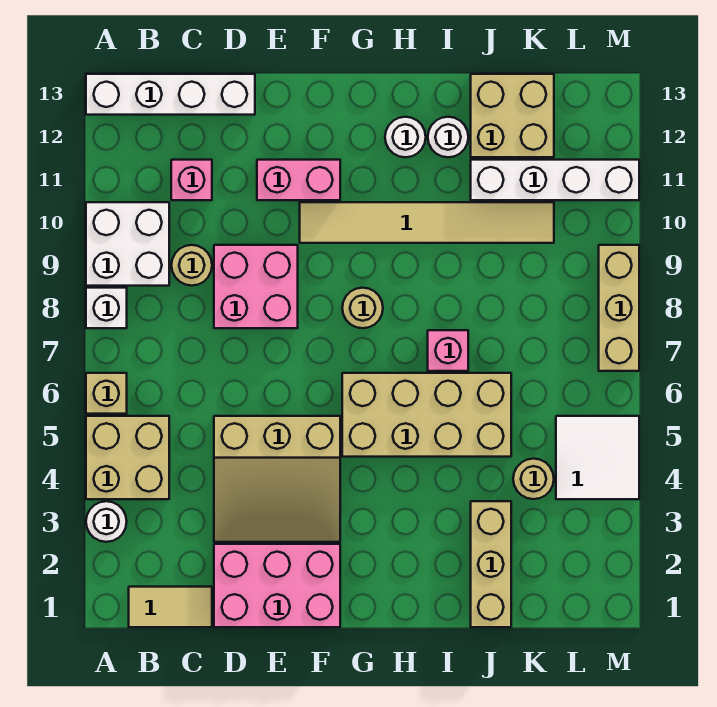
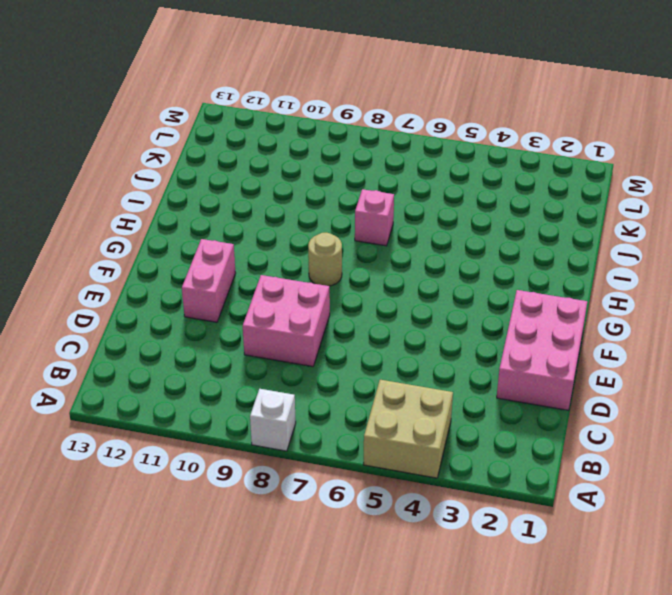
none -> white 1x1 round brick [86,501,127,542]
none -> tan 1x1 brick [86,373,127,414]
none -> white 2x2 brick [86,202,169,286]

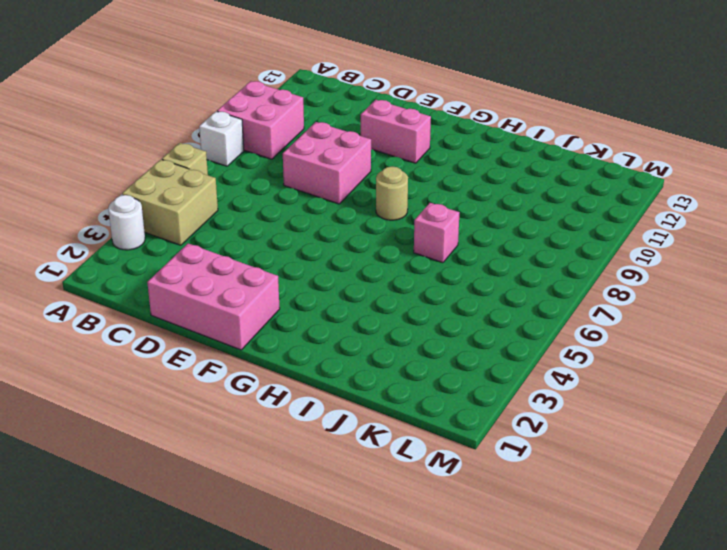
pink 2x2 brick [217,81,304,159] -> white 2x2 brick [86,202,169,286]
none -> white 1x4 brick [86,74,255,115]
none -> tan 1x2 tile [129,587,212,627]
none -> tan 1x1 round brick [171,245,212,286]

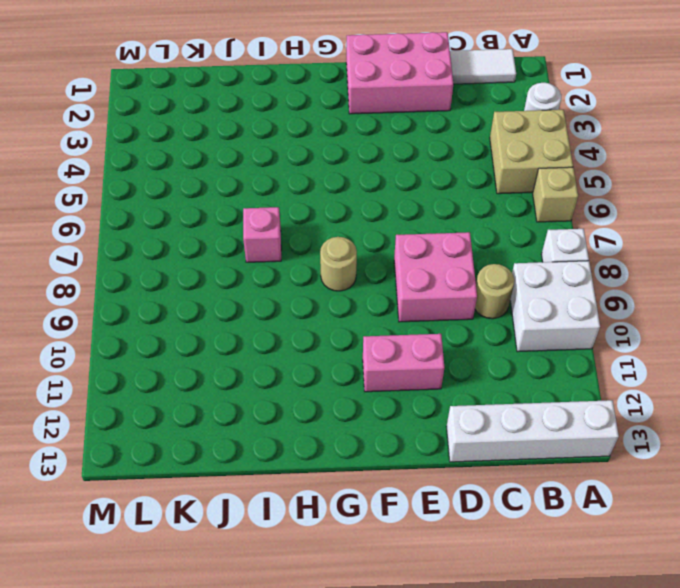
white 1x2 tile [450,49,516,84] -> tan 1x2 tile [129,587,212,627]
none -> pink 1x1 brick [171,160,212,200]
none -> tan 3x3 slope [214,416,340,542]
none -> tan 1x6 tile [300,202,554,243]

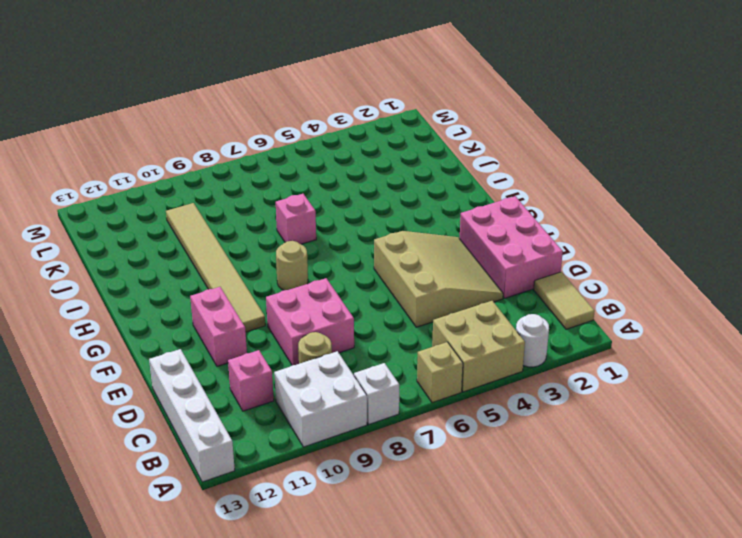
none -> tan 2x4 brick [342,373,511,457]
none -> white 1x1 round brick [385,117,426,157]
none -> white 1x1 round brick [428,117,468,157]

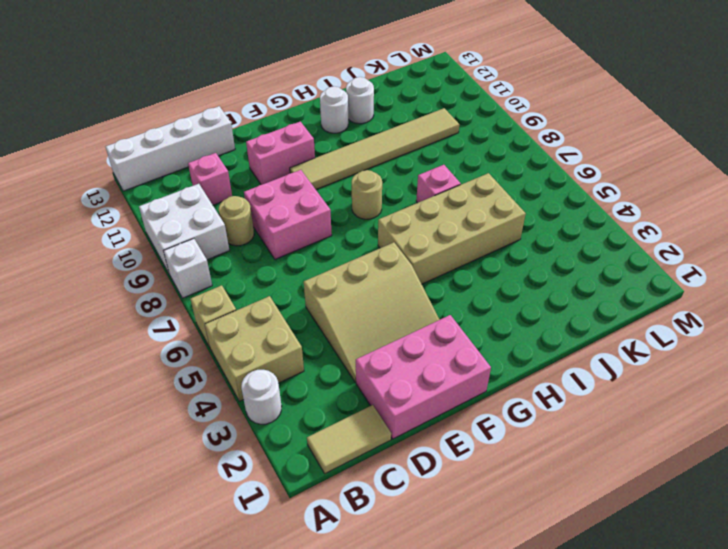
none -> tan 1x3 brick [471,501,511,627]
none -> white 1x4 brick [471,160,639,200]
none -> tan 2x2 brick [471,74,554,157]

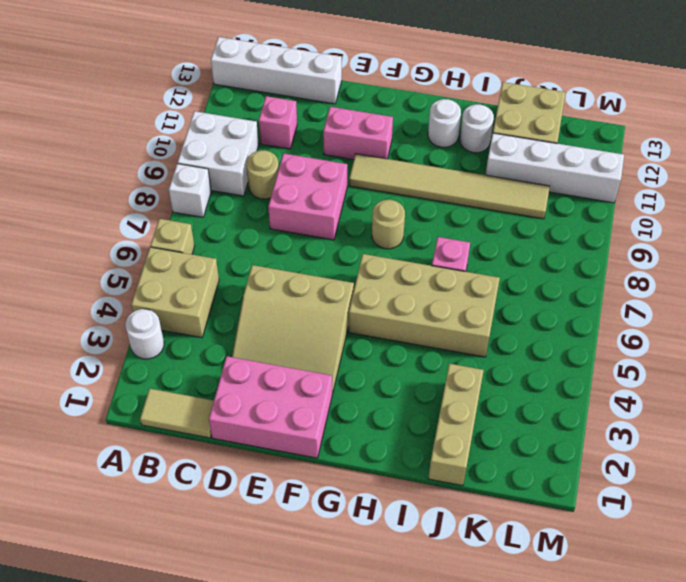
none -> tan 1x1 round brick [513,459,554,499]
none -> white 2x2 tile [556,416,639,499]
none -> tan 1x3 brick [599,245,639,371]

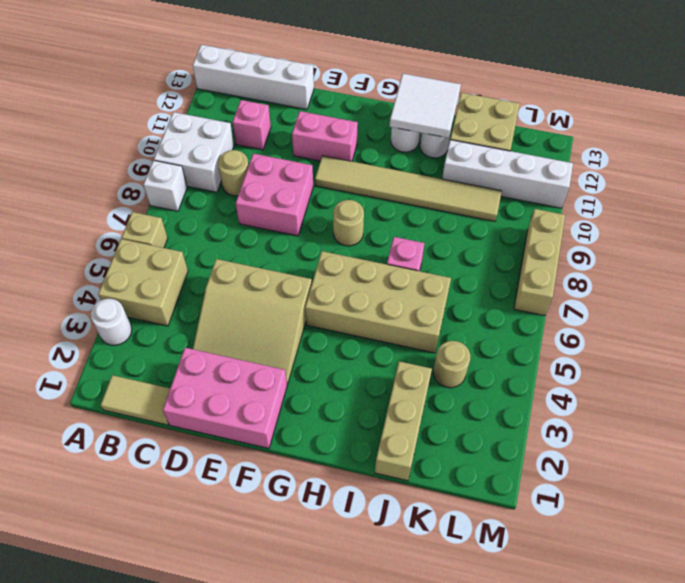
white 2x2 tile [390,74,461,138] -> white 2x2 tile moved to [556,416,639,499]

